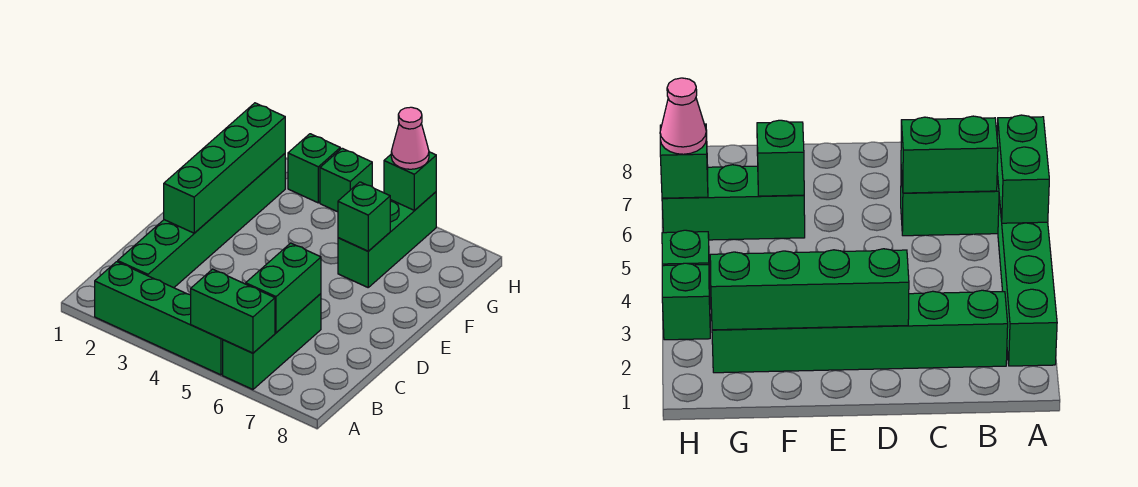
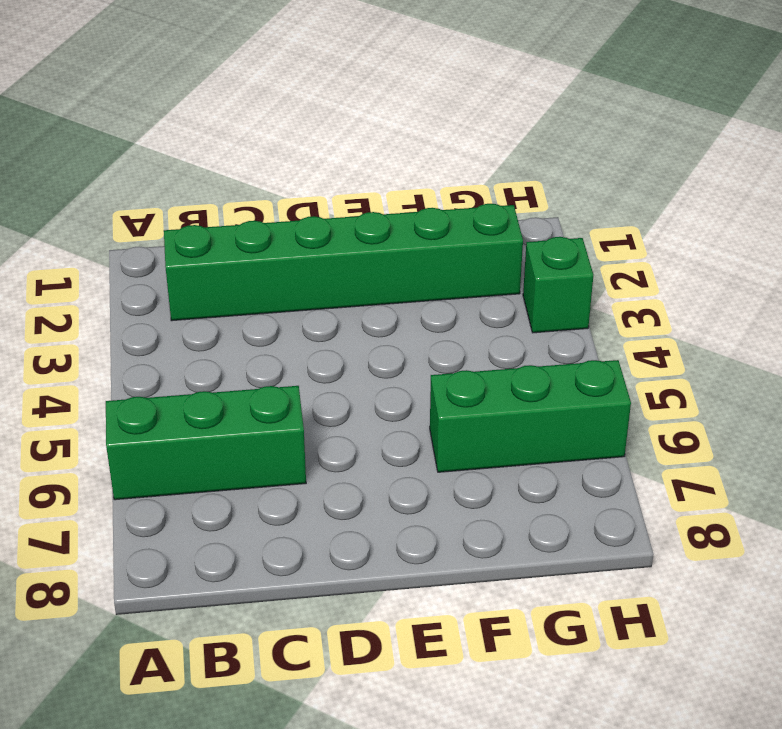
none -> green 1x4 brick [95,262,223,375]
none -> green 1x1 brick [320,148,372,212]
none -> green 1x2 brick [191,269,275,353]

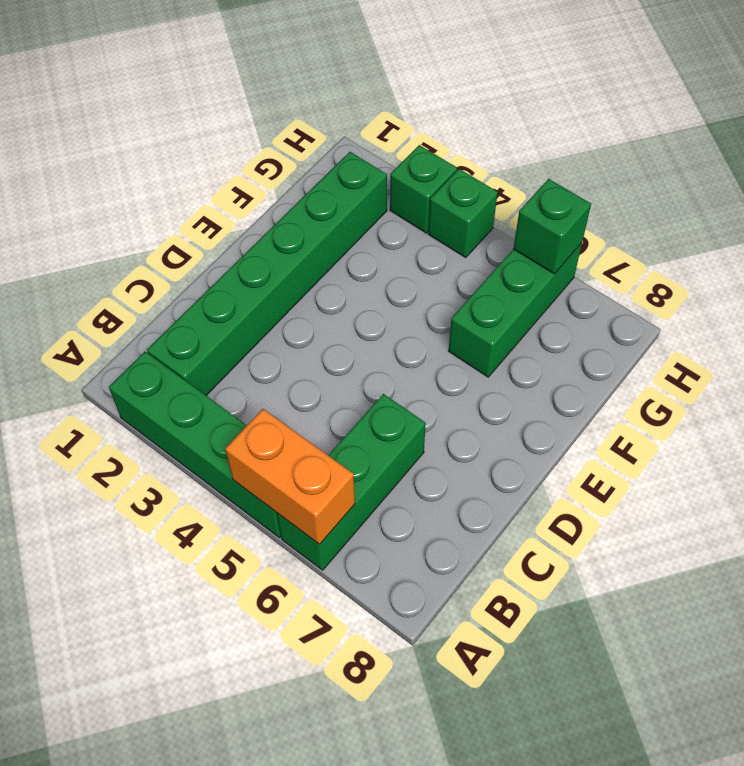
orange 1x2 brick [225,409,355,544] -> green 1x2 brick [191,269,275,353]
none -> green 1x2 brick [246,243,321,333]
none -> green 1x4 brick [164,103,285,233]
none -> green 1x1 brick [338,182,390,251]

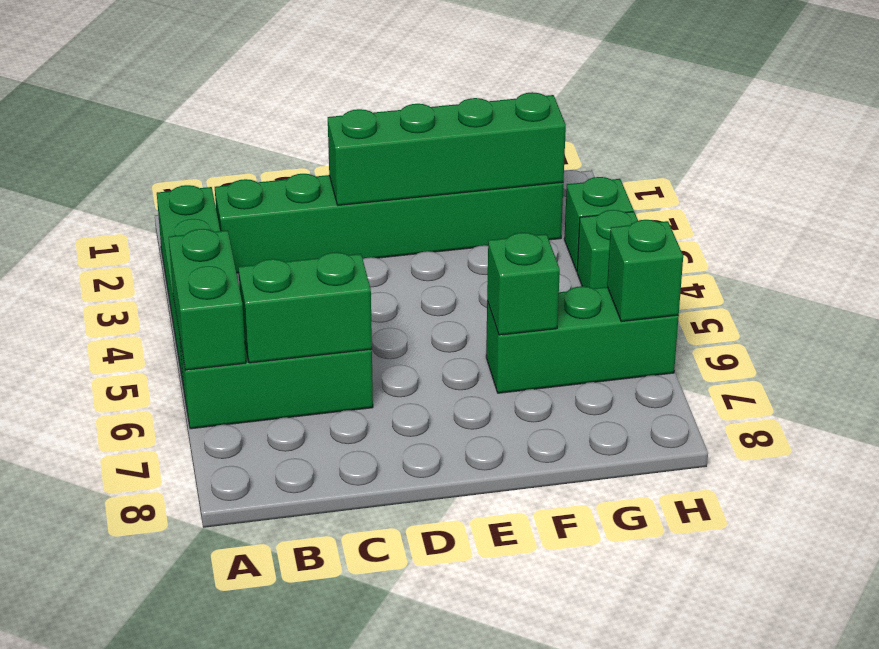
none -> pink 1x1 cone [391,107,429,169]

